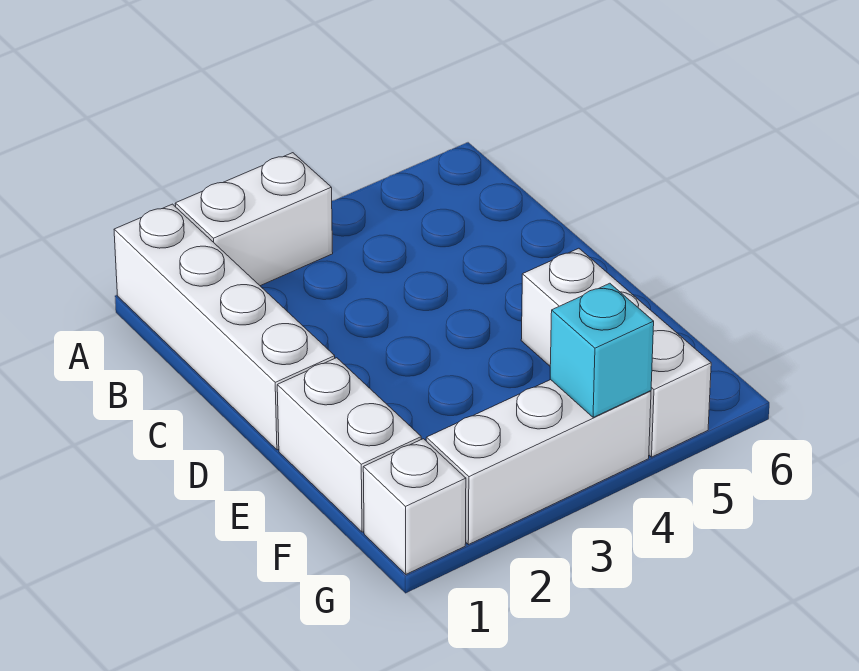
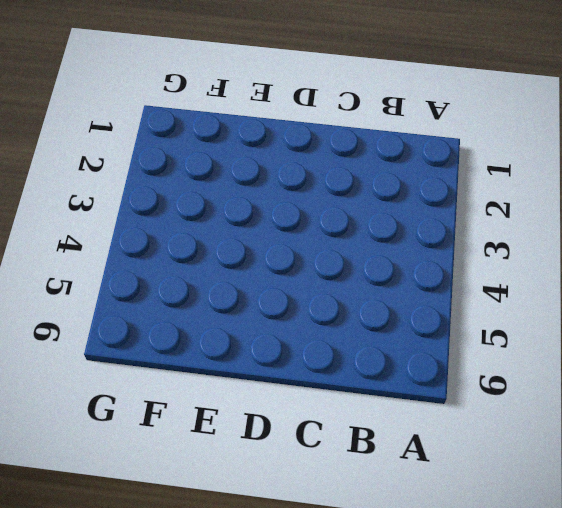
none -> white 1x4 brick [114,204,335,450]
none -> white 1x2 brick [175,153,333,286]

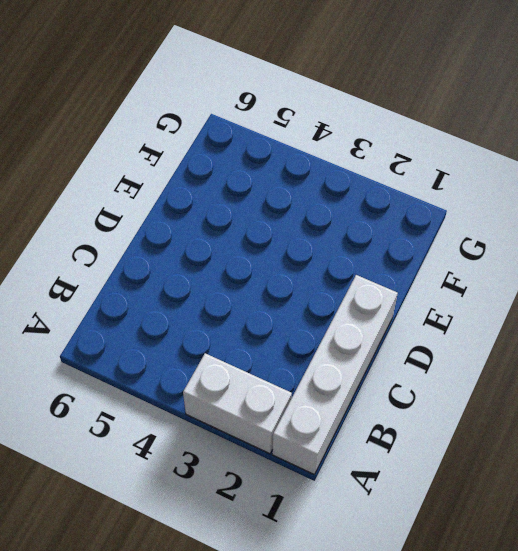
none -> white 1x2 brick [277,358,421,532]
none -> white 1x3 brick [521,248,711,457]

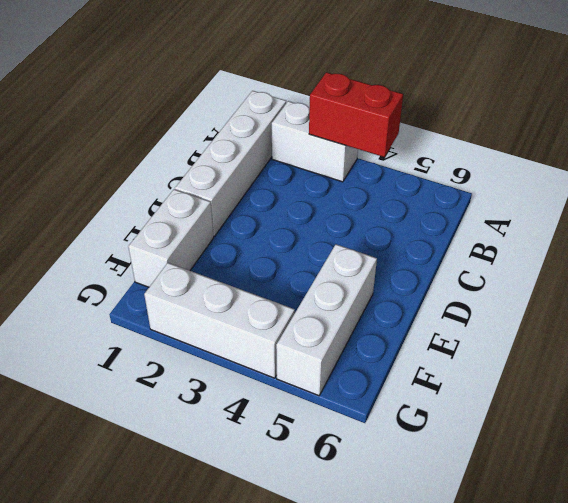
red 1x2 brick [309,72,403,157] -> none
none -> white 1x1 brick [363,439,466,574]
none -> cyan 1x1 brick [550,283,654,417]

